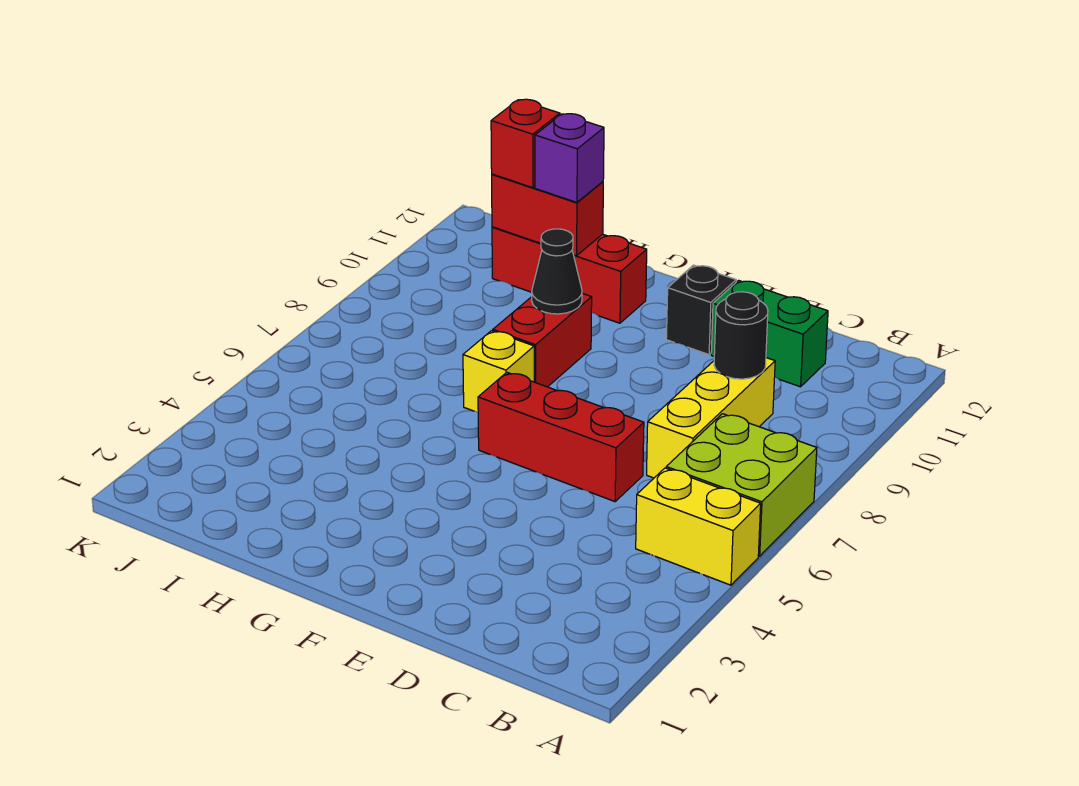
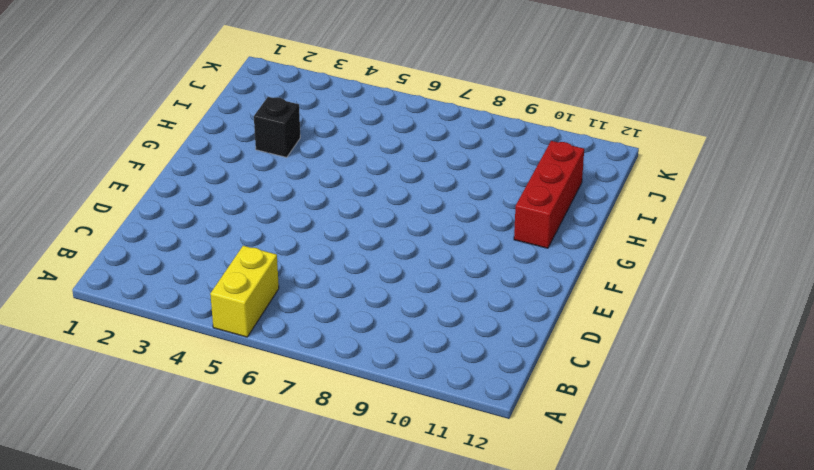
black 1x1 brick [254,97,300,157] -> black 1x1 brick moved to [666,265,736,355]
none -> lime 2x2 brick [666,414,817,556]
none -> yellow 1x3 brick [647,358,775,478]
none -> green 1x2 brick [711,280,828,387]

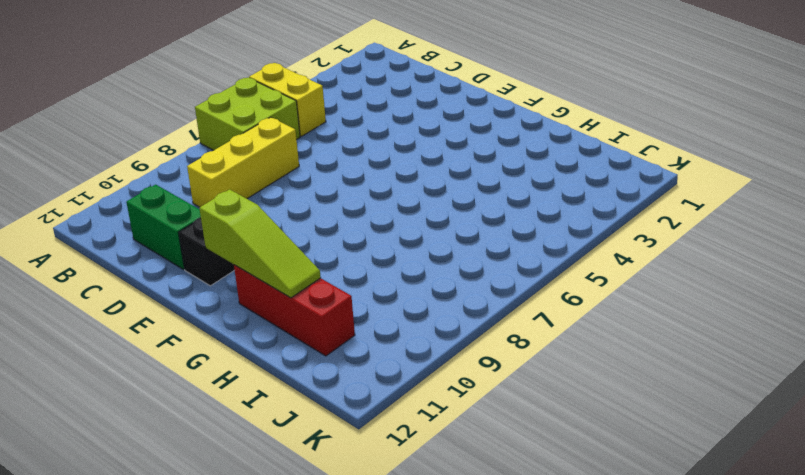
lime 1x3 slope [199,189,321,298] -> red 1x2 brick [492,174,603,256]
none -> red 1x3 brick [478,372,644,502]
none -> yellow 1x1 brick [463,331,534,412]
none -> red 1x2 brick [493,293,592,387]

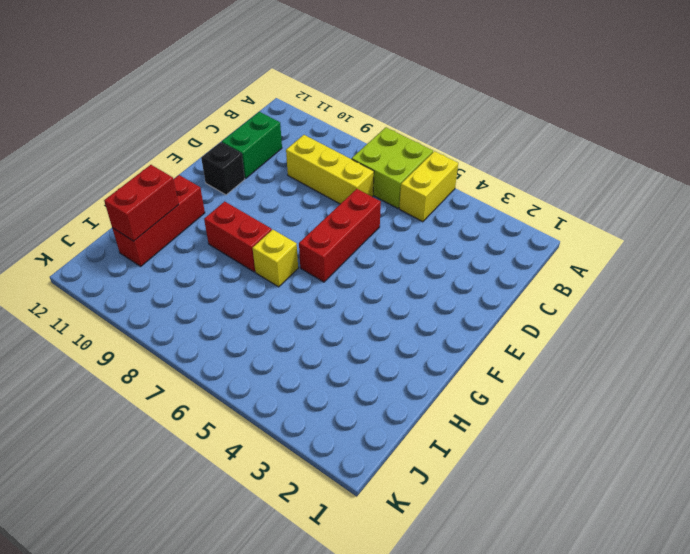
none -> black 1x1 round brick [714,292,768,379]
none -> black 1x1 cone [532,229,582,314]
none -> purple 1x1 brick [535,114,604,202]

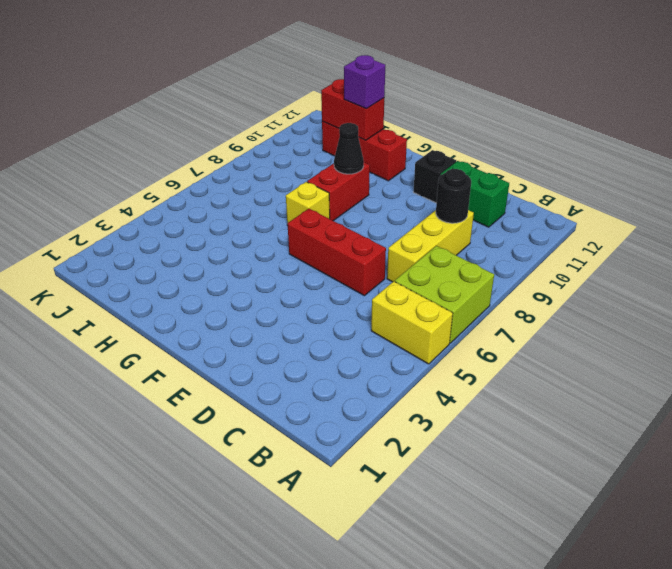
none -> red 1x1 brick [491,99,560,188]

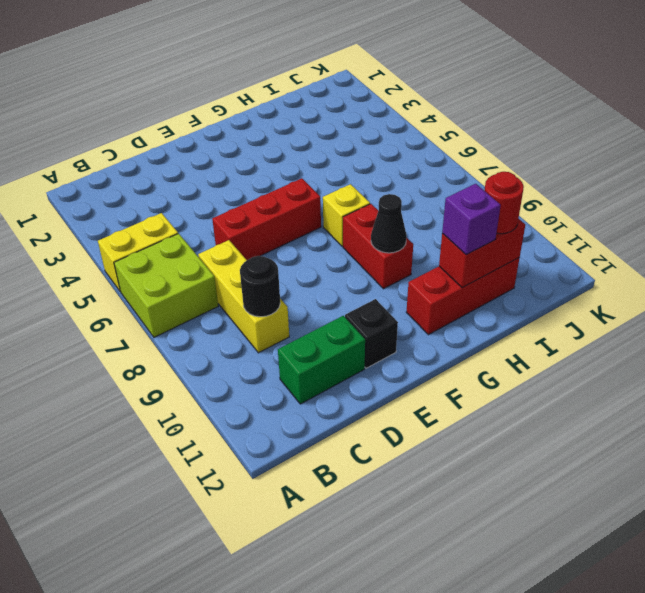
red 1x1 round brick [484,172,524,234] -> red 1x1 brick [491,99,560,188]

